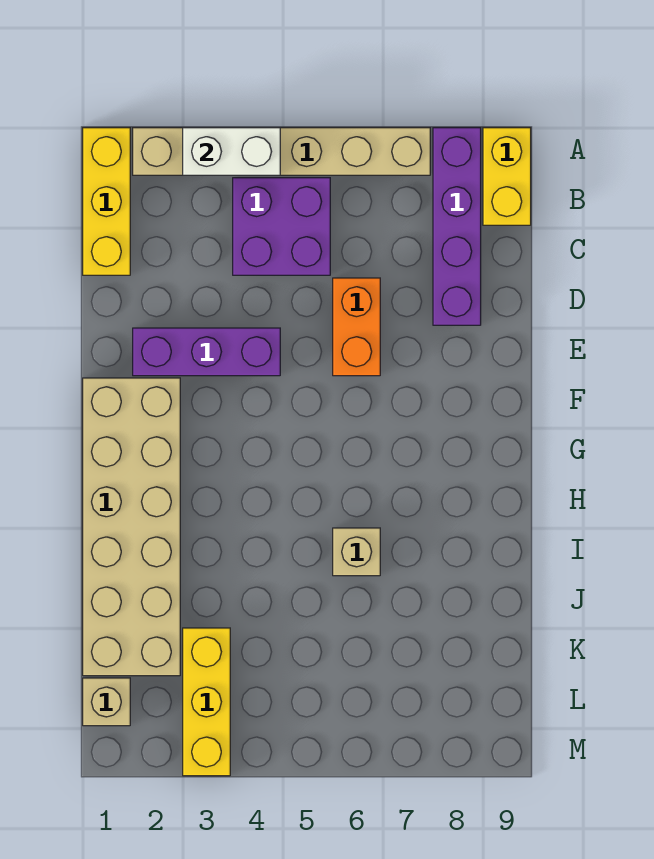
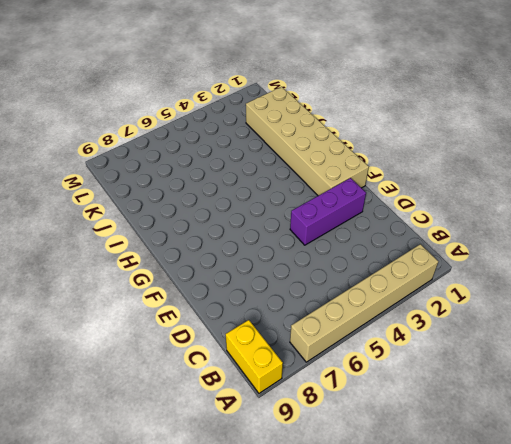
none -> yellow 1x3 brick [83,128,130,275]
none -> purple 1x4 brick [433,128,481,325]
none -> purple 2x2 brick [233,178,330,275]

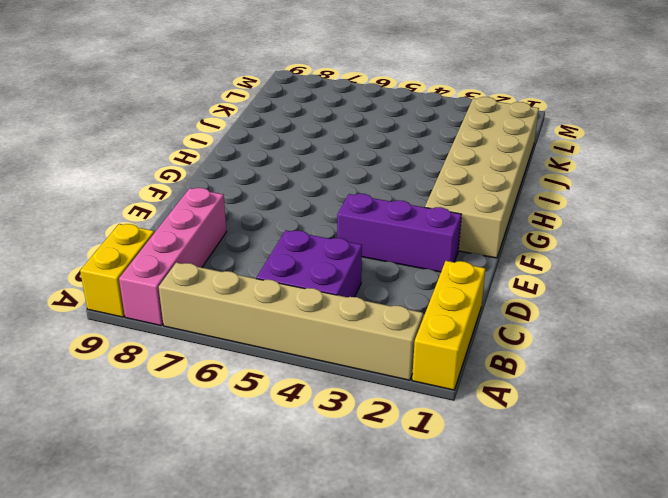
pink 1x4 brick [119,188,227,326] -> purple 1x4 brick [433,128,481,325]
none -> orange 1x2 brick [333,278,380,376]
none -> tan 1x1 brick [333,528,380,576]
none -> yellow 1x3 brick [183,628,230,776]

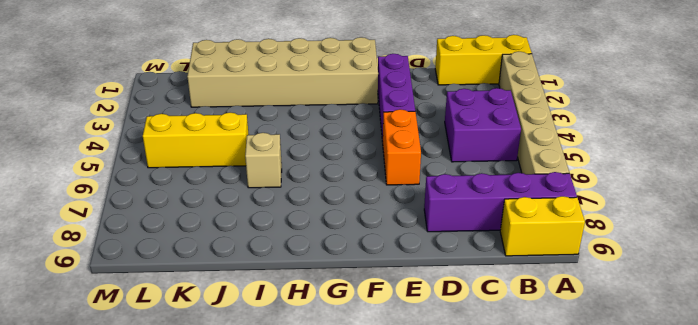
orange 1x2 brick [383,109,421,185] -> orange 1x2 brick turned to [333,278,380,376]
yellow 1x3 brick [143,113,249,168] -> yellow 1x3 brick moved to [183,628,230,776]
none -> tan 1x1 brick [83,678,130,726]
none -> white 1x2 brick [183,128,280,175]

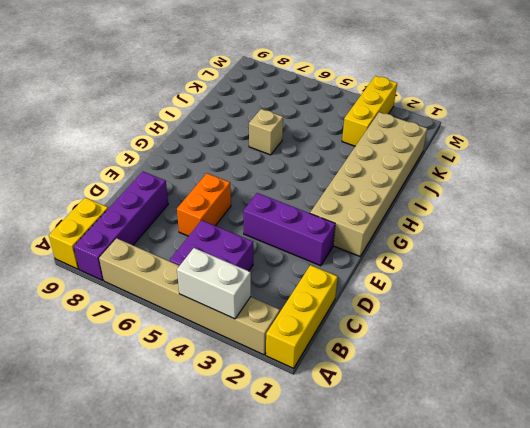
none -> tan 1x1 brick [83,678,130,726]

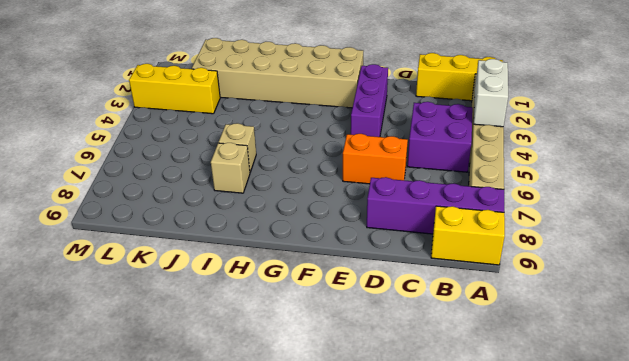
tan 1x1 brick [211,143,250,193] -> tan 1x1 brick moved to [83,678,130,726]

